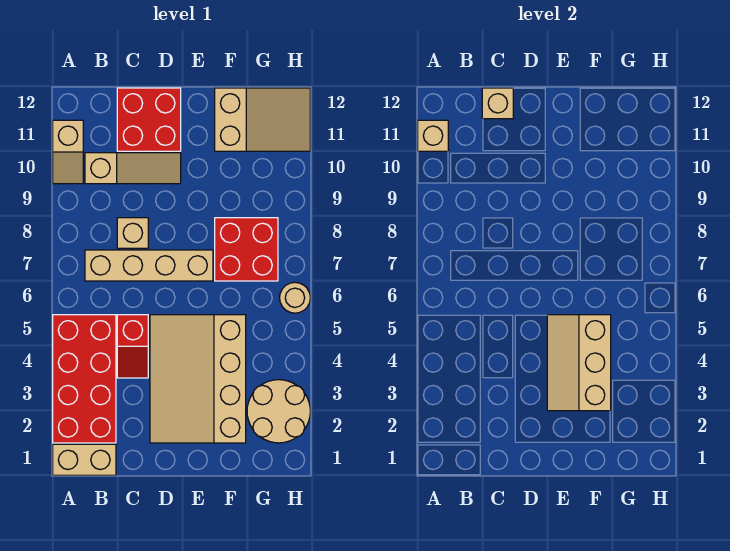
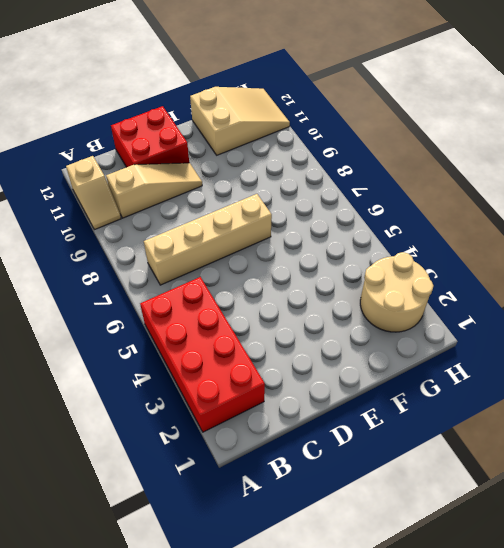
none -> tan 1x2 brick [53,444,116,475]
none -> red 1x2 slope [117,315,148,378]
none -> tan 1x1 brick [117,218,148,248]

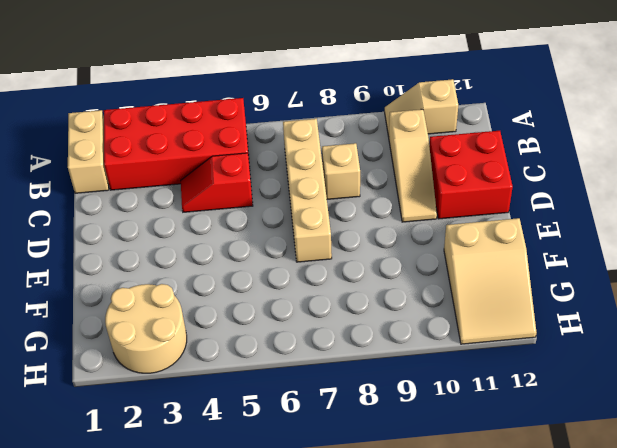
none -> tan 3x4 slope [150,315,246,443]
none -> red 2x2 brick [215,218,278,281]
none -> tan 1x1 round brick [280,282,310,313]

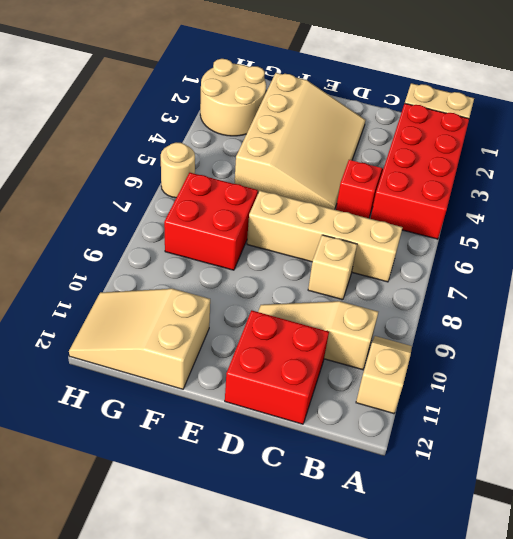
none -> tan 1x1 brick [418,120,448,151]
none -> tan 1x1 brick [482,88,513,119]
none -> tan 2x3 slope [547,315,611,411]

